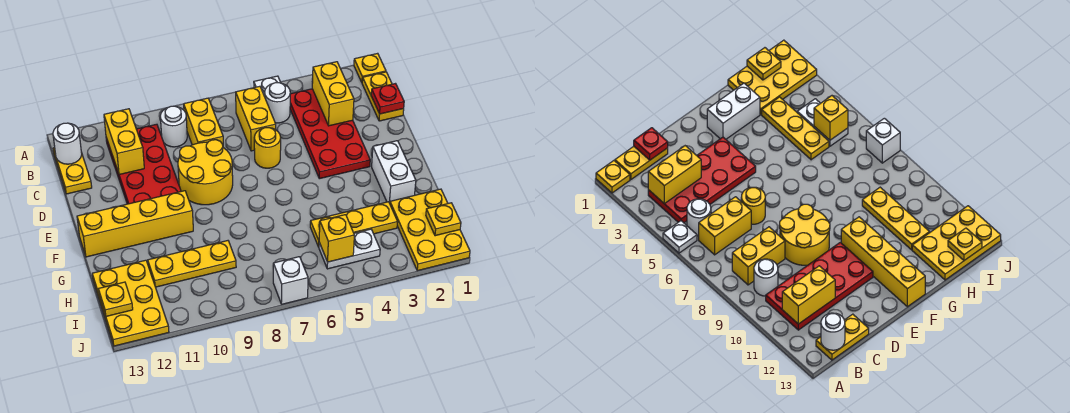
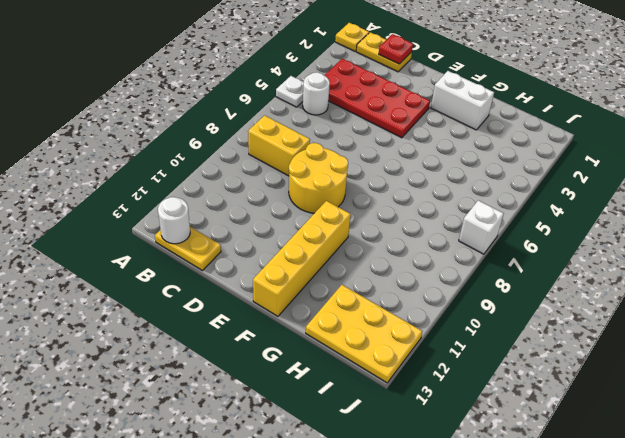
none -> yellow 1x2 brick [236,86,276,151]
none -> white 1x1 round brick [160,106,187,147]
none -> red 2x4 plate [106,124,181,204]

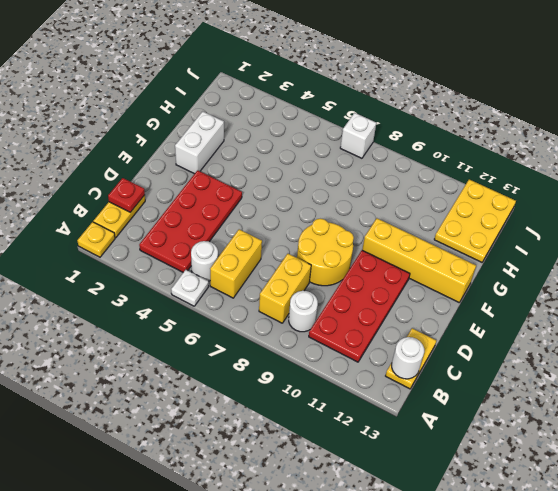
none -> yellow 1x1 round brick [254,128,281,168]
none -> yellow 2x3 plate [390,189,470,271]
none -> yellow 1x3 plate [310,202,398,247]

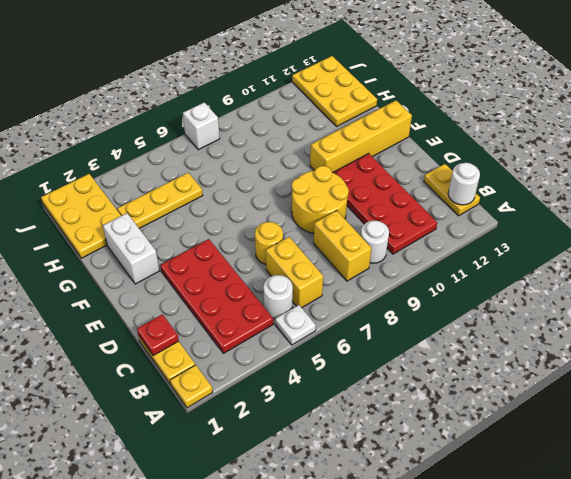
none -> yellow 1x3 plate [148,241,236,287]
none -> white 1x2 plate [319,229,380,269]
none -> yellow 1x2 brick [312,62,354,126]

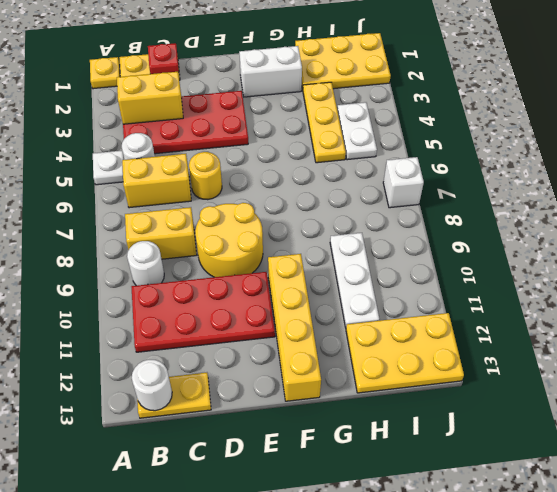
white 1x3 plate [330,233,379,328] -> yellow 1x3 plate [148,241,236,287]
none -> yellow 1x2 brick [104,109,144,175]
none -> yellow 1x1 plate [426,203,461,236]
none -> yellow 1x1 brick [319,215,354,262]

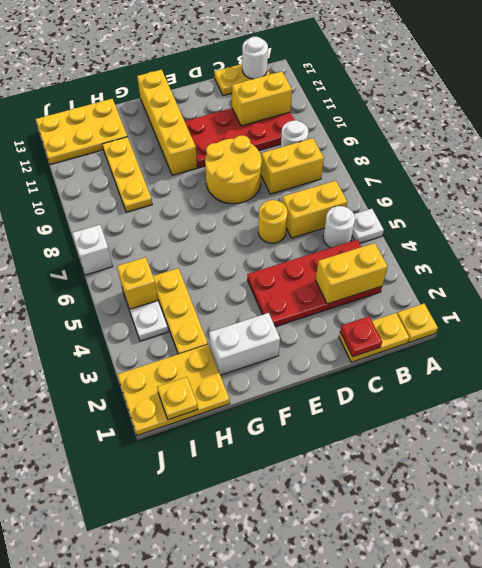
none -> yellow 1x1 plate [99,282,133,316]

